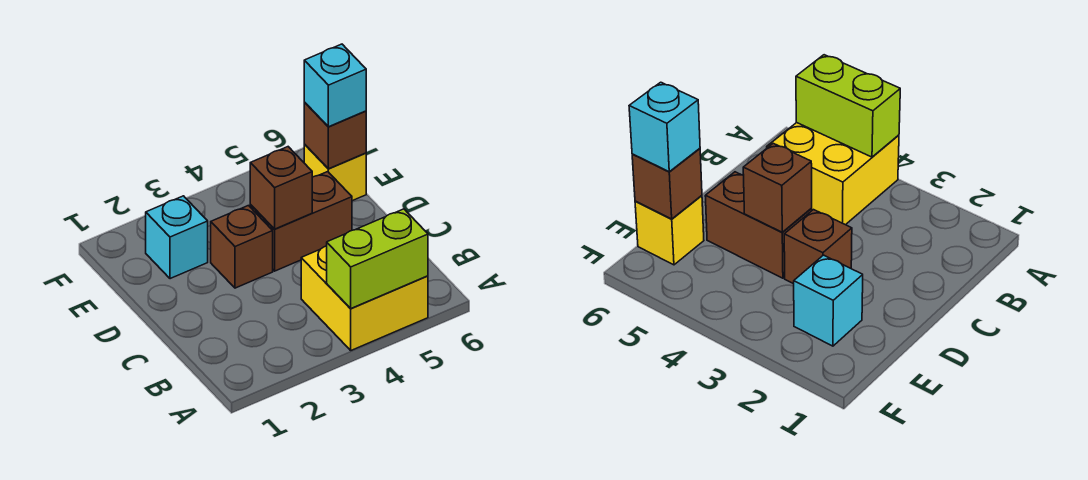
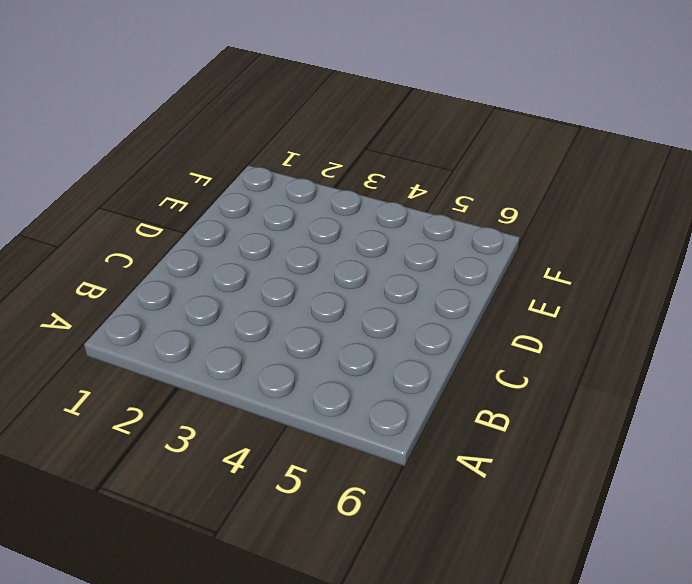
none -> yellow 2x2 brick [301,246,428,350]
none -> brown 1x1 brick [211,206,273,288]

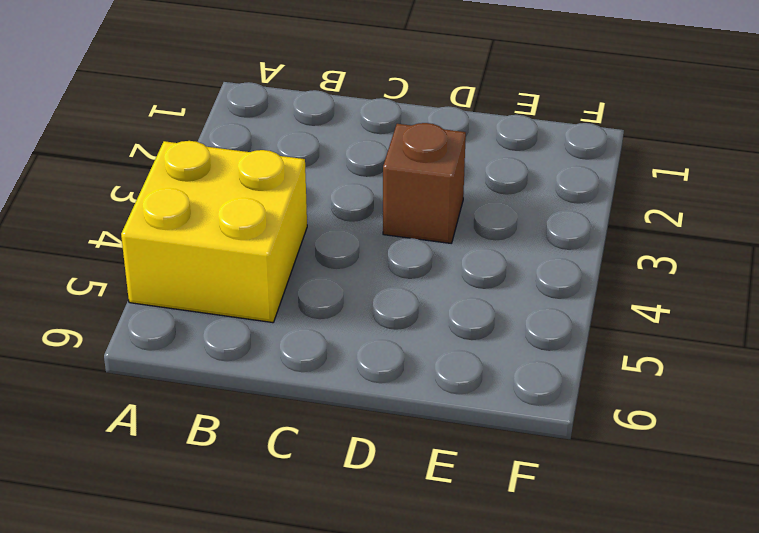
none -> brown 1x2 brick [250,172,352,271]
none -> cyan 1x1 brick [146,196,208,279]

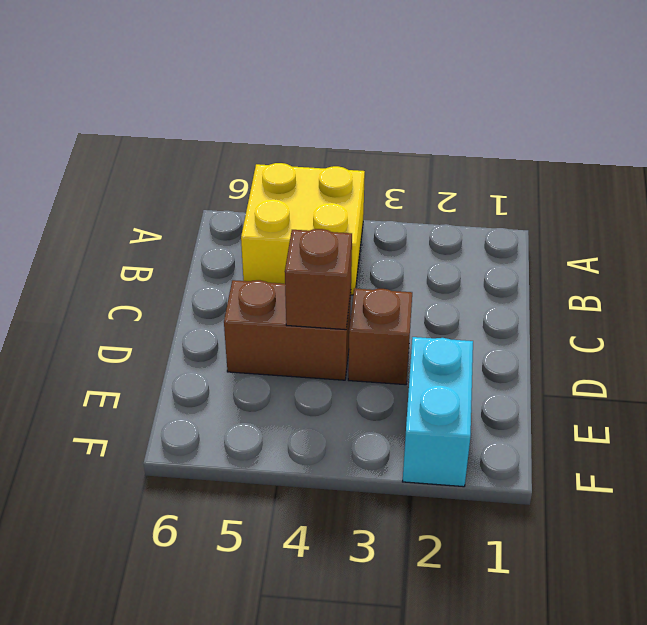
cyan 1x2 brick [403,337,473,487] -> cyan 1x1 brick [146,196,208,279]
none -> yellow 1x1 brick [304,144,366,201]
none -> lime 1x2 brick [327,209,428,308]

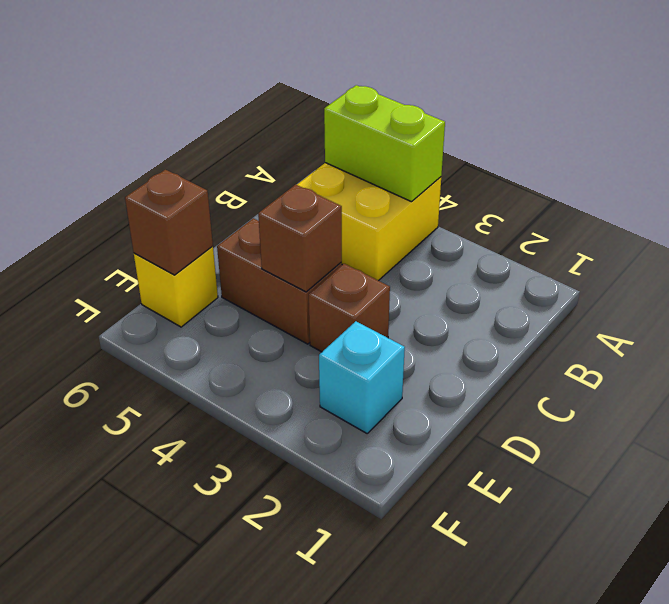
none -> cyan 1x1 brick [304,44,366,127]

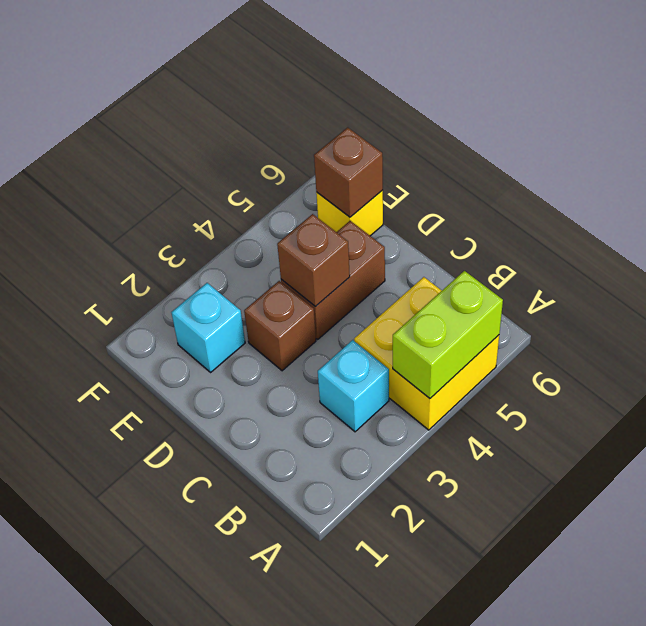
cyan 1x1 brick [318,340,389,432] -> cyan 1x1 brick moved to [304,44,366,127]

